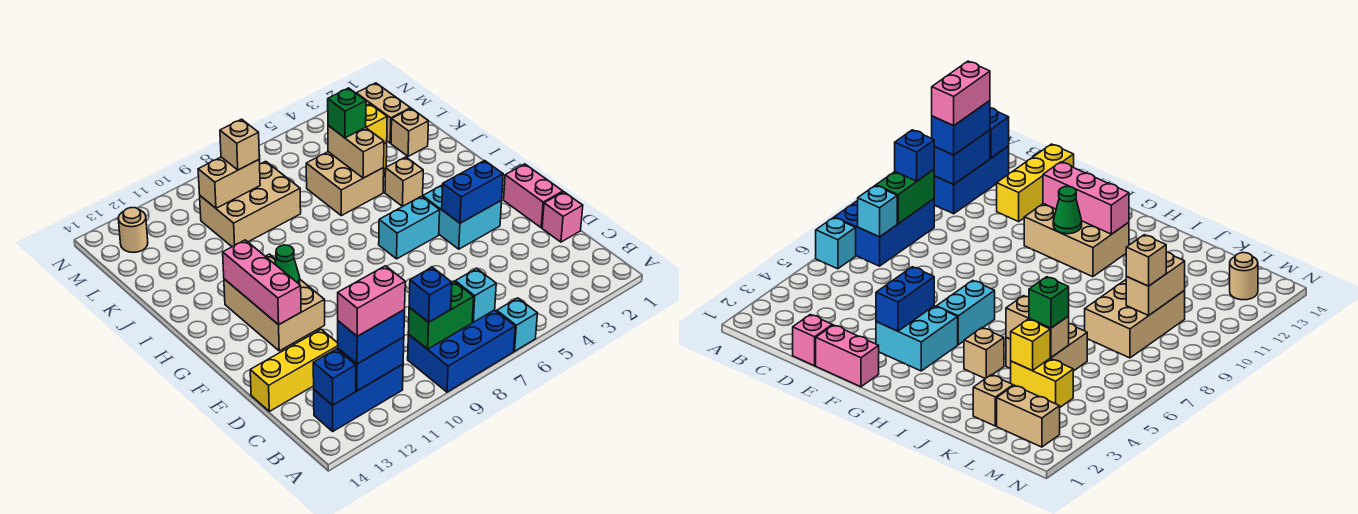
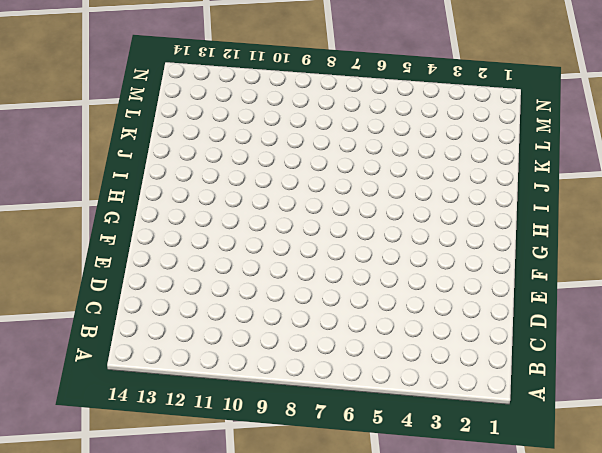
none -> cyan 1x1 brick [497,298,537,351]
none -> blue 2x3 brick [408,310,515,392]
none -> blue 1x3 brick [314,364,403,431]
none -> pink 1x1 brick [542,192,583,242]

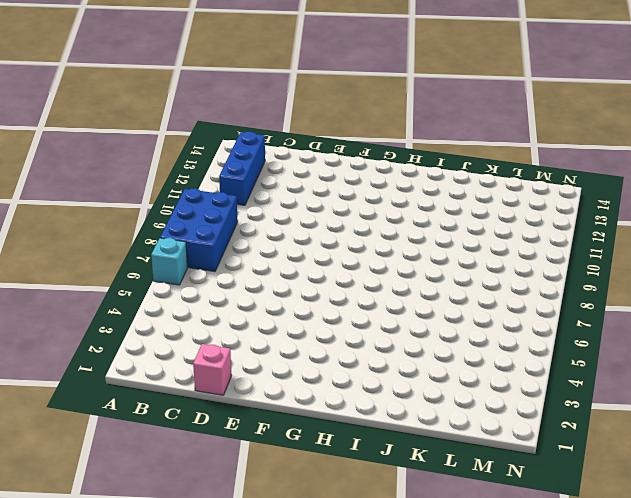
none -> yellow 1x3 brick [250,329,338,411]
none -> pink 1x2 brick [504,164,563,228]
none -> cyan 2x2 brick [423,185,502,249]
none -> tan 2x3 brick [224,254,325,351]

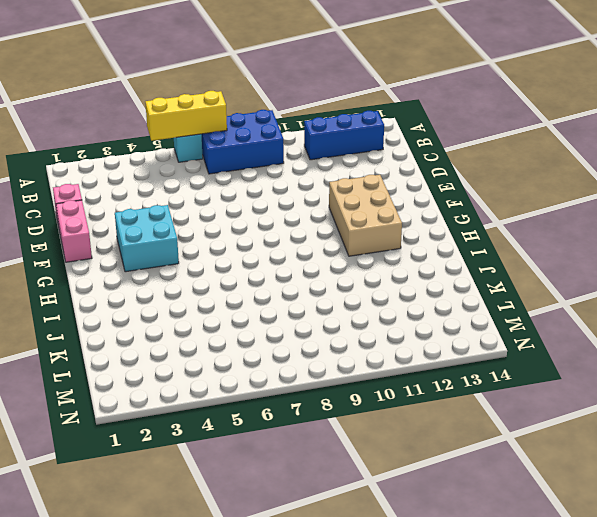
yellow 1x3 brick [145,91,227,141] -> yellow 1x3 brick moved to [250,329,338,411]
none -> cyan 1x2 brick [379,196,440,259]
none -> tan 1x1 brick [385,157,423,206]
none -> tan 2x2 brick [306,152,384,216]
none -> tan 1x1 brick [391,108,429,156]

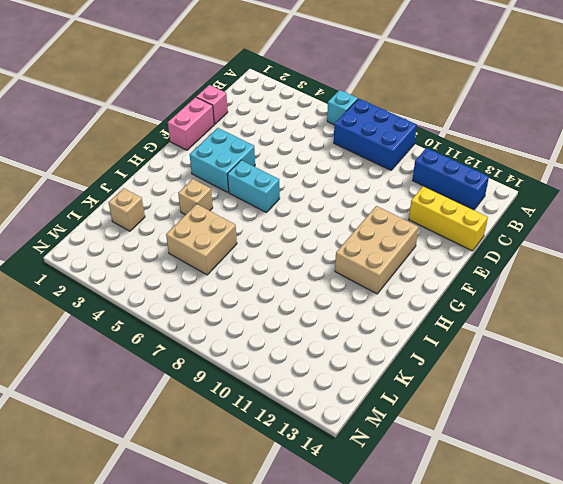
none -> yellow 1x2 brick [1011,359,1073,407]
none -> tan 2x3 brick [200,161,301,247]
none -> tan 1x2 brick [356,83,410,143]
none -> tan 1x1 round brick [118,208,148,252]

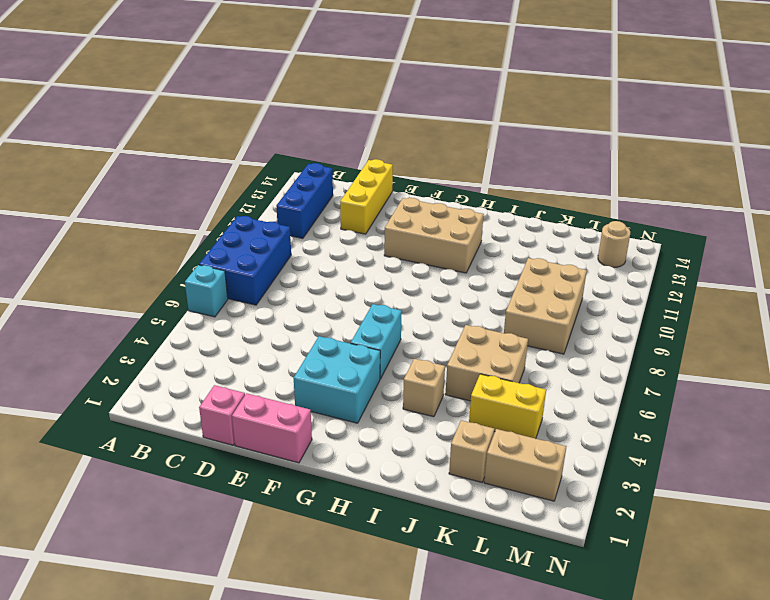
none -> cyan 1x1 brick [455,268,496,322]
none -> green 1x2 brick [408,282,474,349]
none -> blue 1x2 brick [338,337,404,391]
none -> blue 1x1 brick [313,349,356,405]

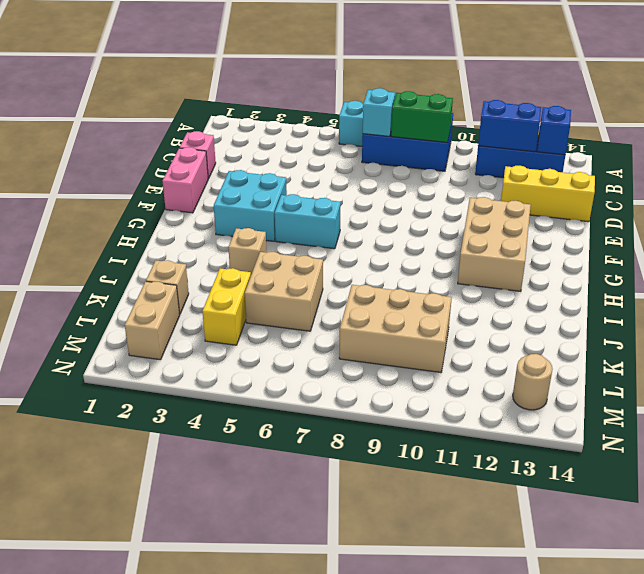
none -> blue 1x2 brick [442,161,503,223]
none -> pink 1x3 brick [223,240,301,325]
none -> green 1x1 cone [275,245,300,284]
none -> tan 1x2 brick [328,126,384,178]

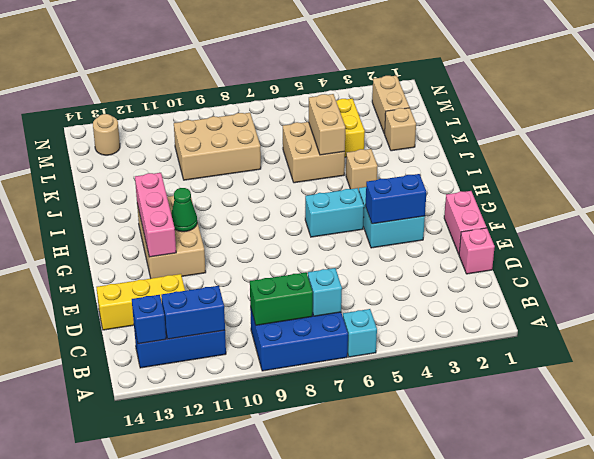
none -> yellow 1x1 brick [366,104,387,144]
none -> tan 1x2 brick [198,157,260,208]
none -> blue 1x1 brick [409,267,452,322]
none -> blue 1x2 brick [338,310,405,364]

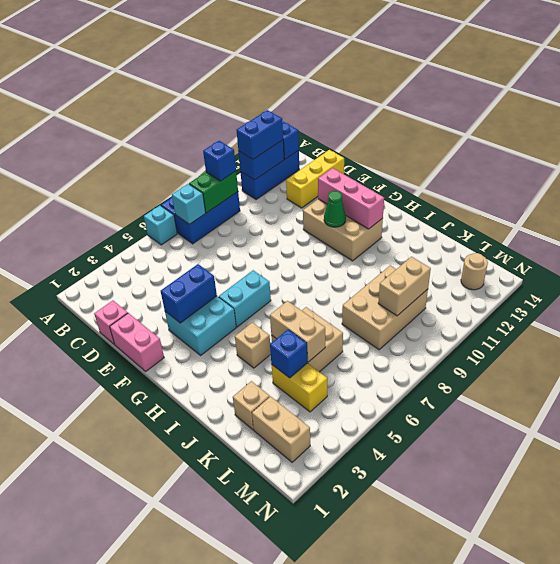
blue 1x1 brick [270,330,307,378] -> yellow 1x1 brick [366,104,387,144]
none -> green 1x1 brick [328,88,366,138]
none -> tan 1x1 brick [220,119,259,170]
none -> pink 1x2 brick [338,266,405,336]

